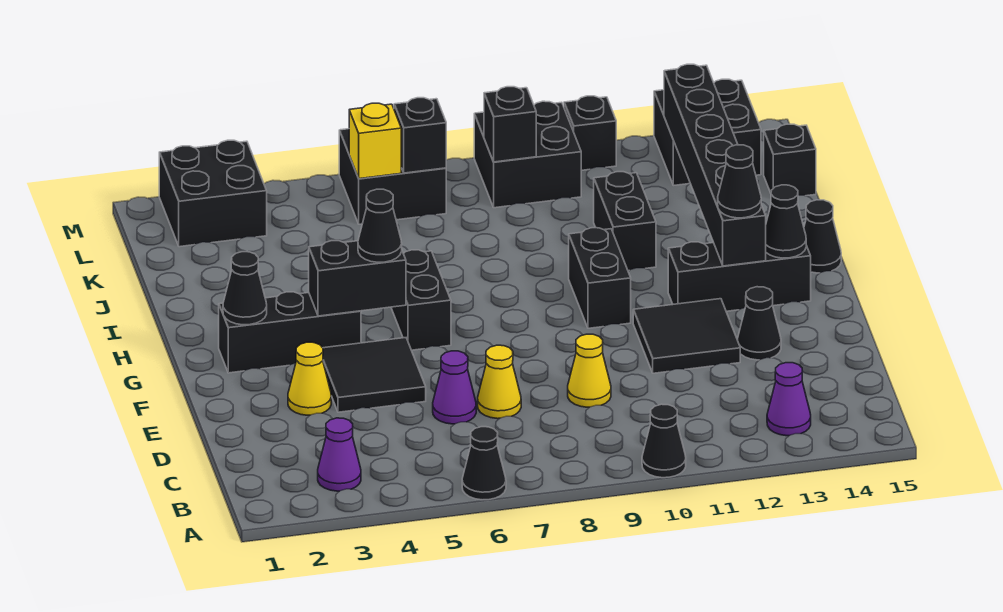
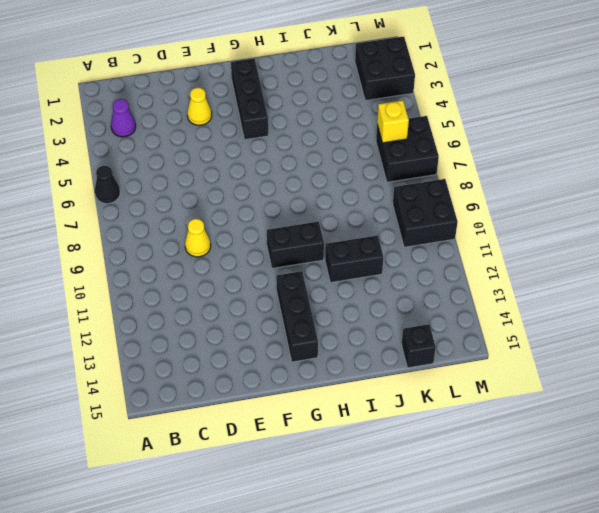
none -> black 1x1 cone [642,404,686,478]
none -> purple 1x1 cone [767,363,811,436]
none -> purple 1x1 cone [433,351,476,424]
none -> yellow 1x1 cone [478,345,521,419]

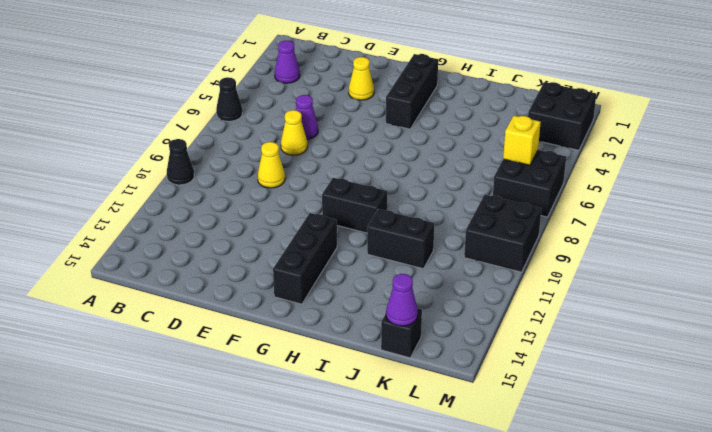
purple 1x1 cone [386,274,418,326] -> purple 1x1 cone moved to [767,363,811,436]
none -> black 2x2 tile [323,338,426,412]
none -> black 2x2 tile [633,299,740,373]
none -> black 1x1 cone [737,287,781,360]
none -> black 1x2 brick [391,250,451,350]

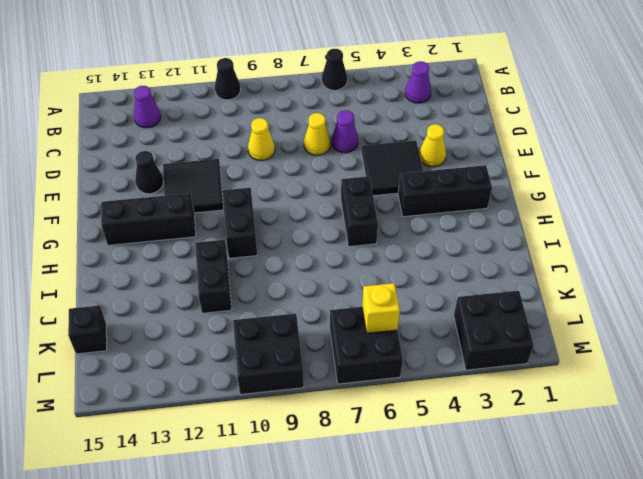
none -> black 1x1 cone [804,200,841,273]
none -> black 2x2 brick [654,79,761,185]
none -> black 1x1 brick [564,96,616,170]
none -> black 1x1 cone [223,252,267,325]

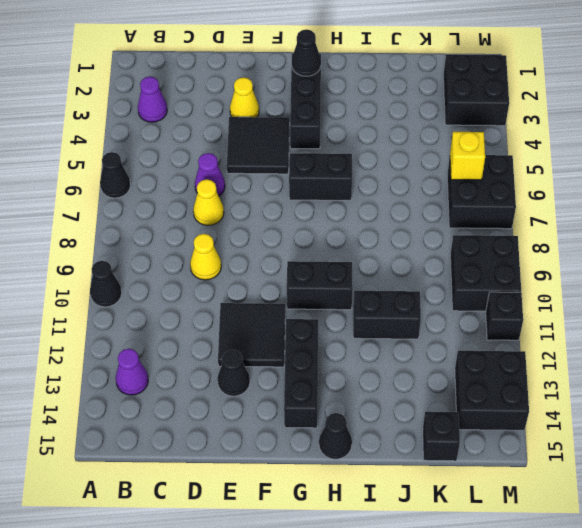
none -> black 1x2 brick [309,241,406,316]
none -> black 1x6 brick [664,64,766,266]
none -> black 1x1 cone [766,185,806,258]
none -> black 1x1 brick [394,98,446,173]

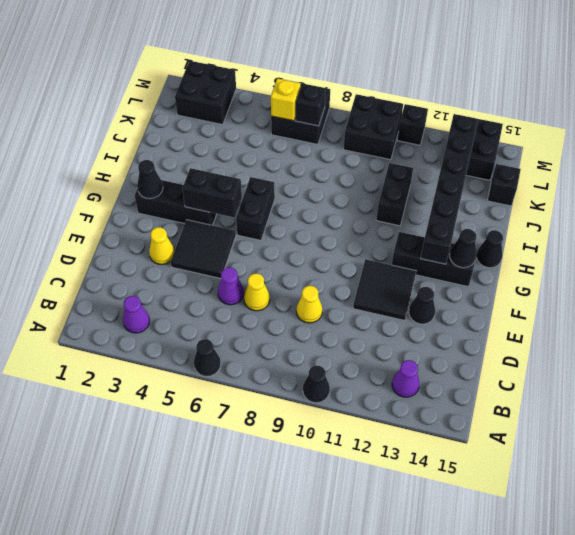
none -> black 1x2 brick [569,228,631,328]
none -> black 1x1 brick [484,87,536,162]
none -> black 1x1 cone [358,189,402,262]
none -> black 1x1 cone [718,145,761,218]

